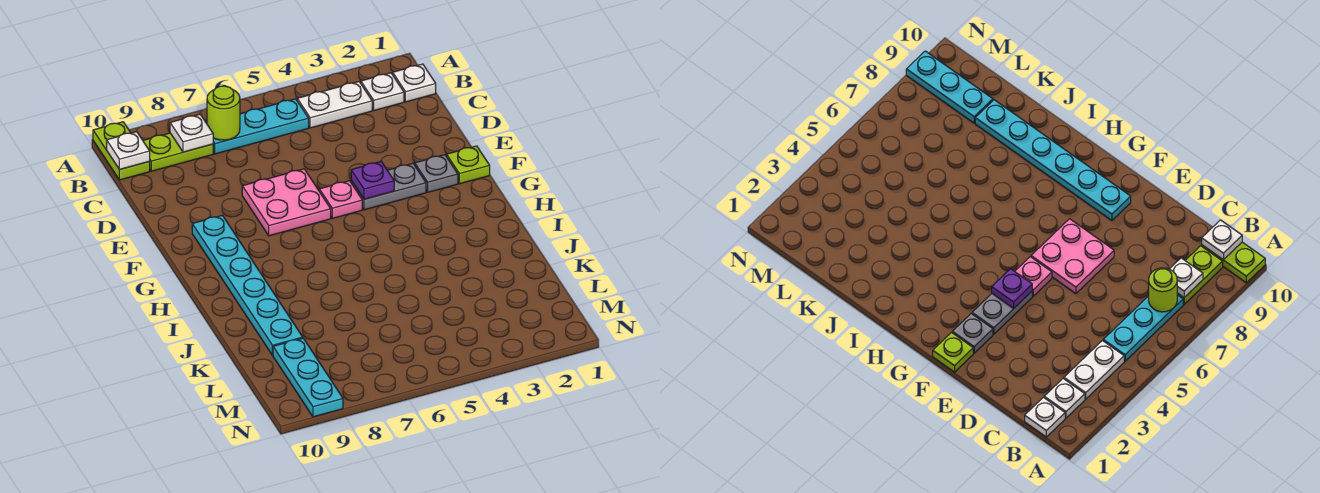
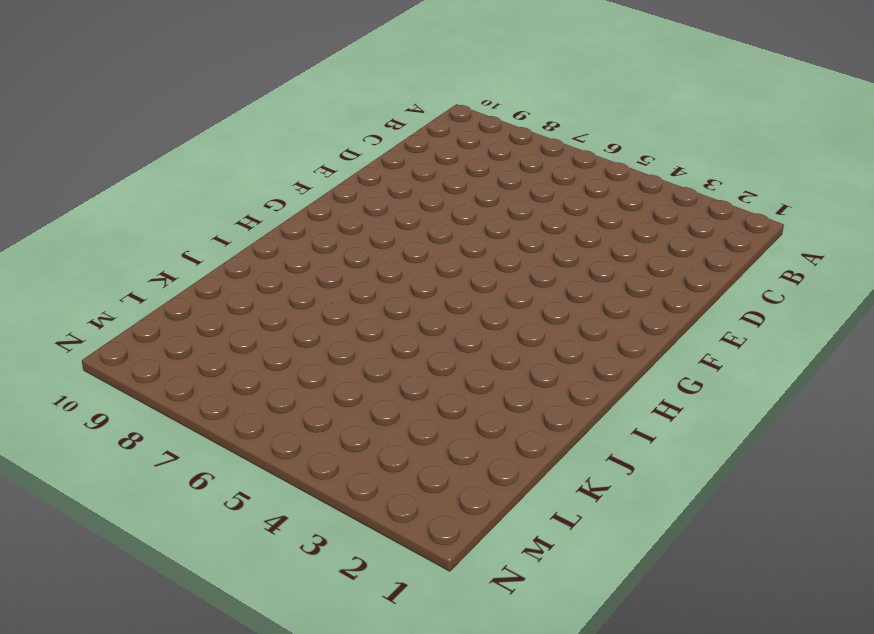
none -> lime 1x2 plate [93,122,150,180]
none -> white 1x1 plate [393,64,436,102]
none -> white 1x1 plate [361,73,404,110]

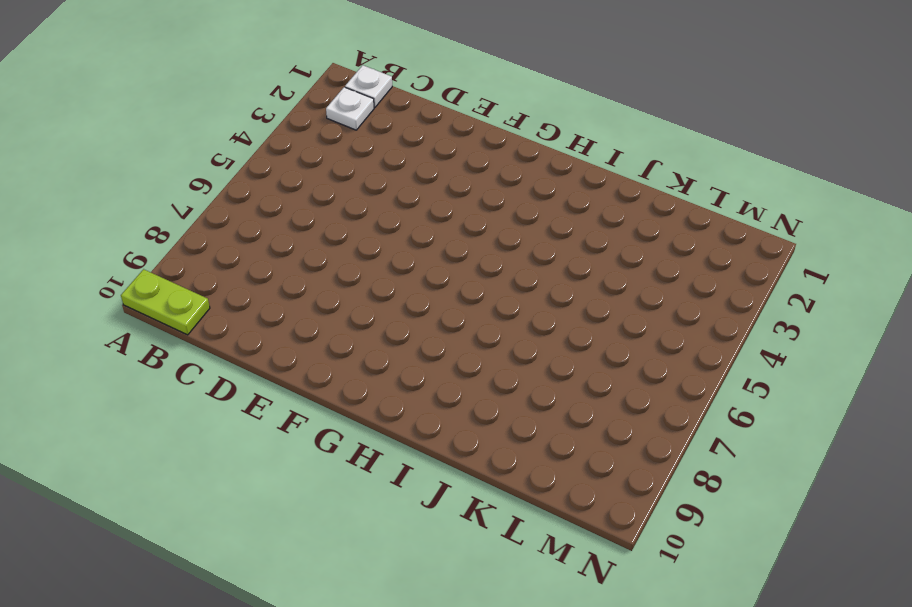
none -> white 1x2 plate [297,82,372,128]
none -> cyan 1x3 plate [213,99,309,154]
none -> lime 1x2 plate [143,133,213,171]

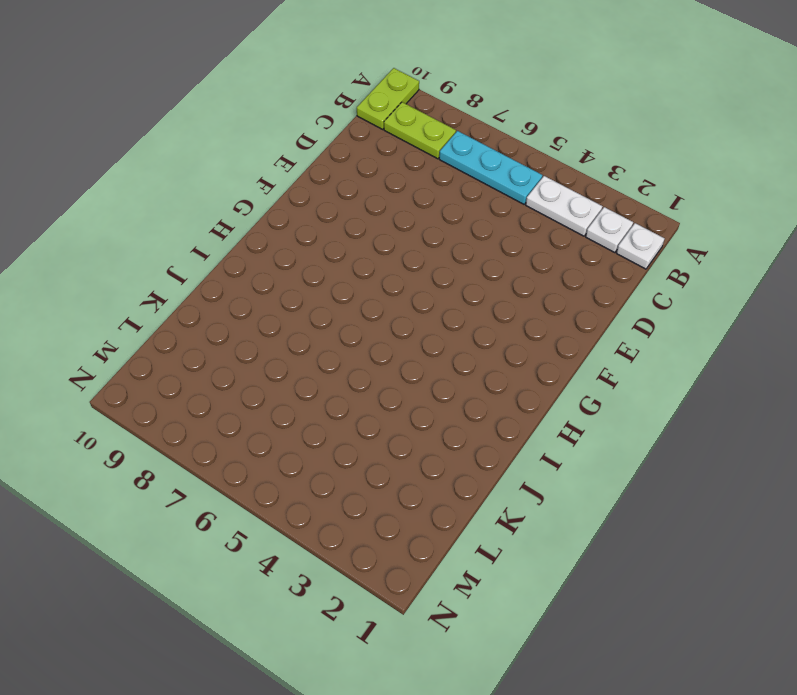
none -> pink 2x2 plate [242,169,331,236]
none -> lime 1x1 plate [447,146,490,184]
none -> grey 1x1 plate [415,155,458,192]

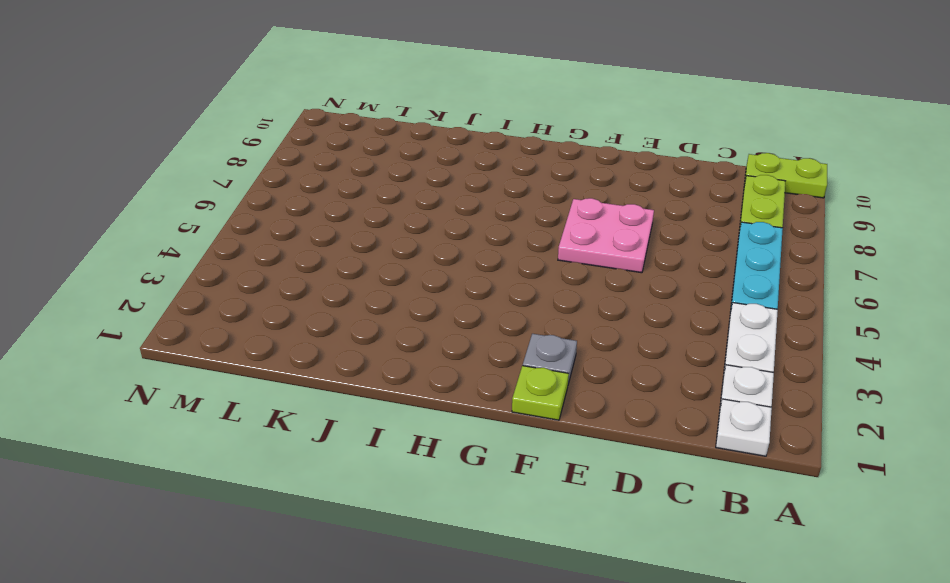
none -> grey 1x2 plate [351,163,426,210]
none -> pink 1x1 plate [319,181,362,218]
none -> cyan 1x6 plate [192,215,303,356]

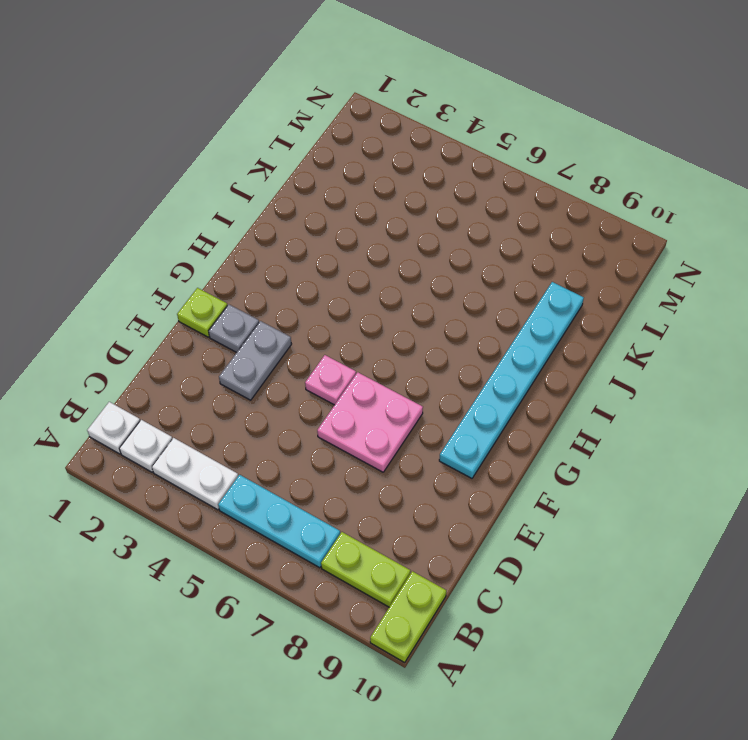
grey 1x2 plate [219,321,291,400] -> grey 1x2 plate turned to [351,163,426,210]
none -> cyan 1x3 plate [273,338,343,417]
none -> lime 1x1 round brick [207,86,240,140]
none -> white 1x1 plate [170,114,213,152]

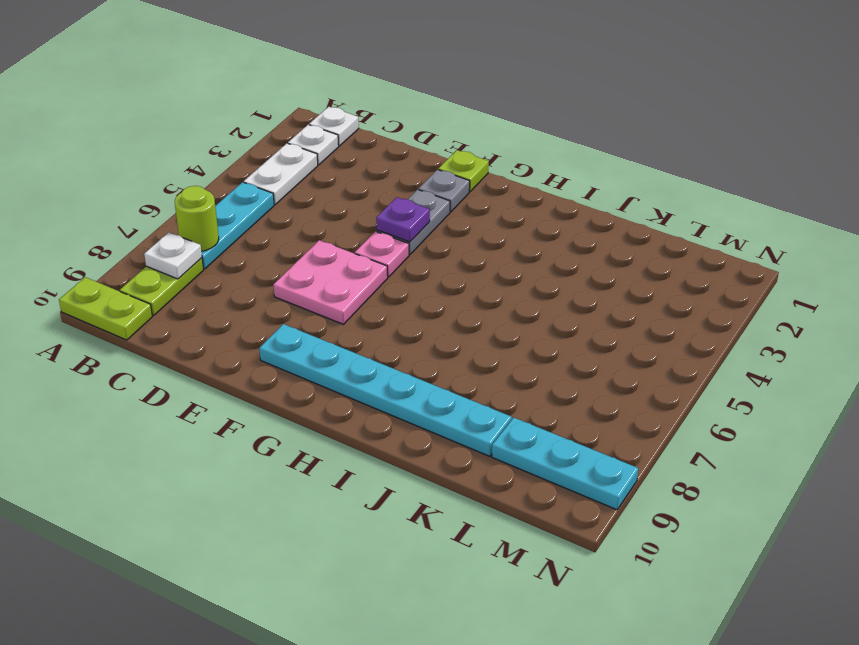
none -> white 1x1 plate [107,132,150,170]

